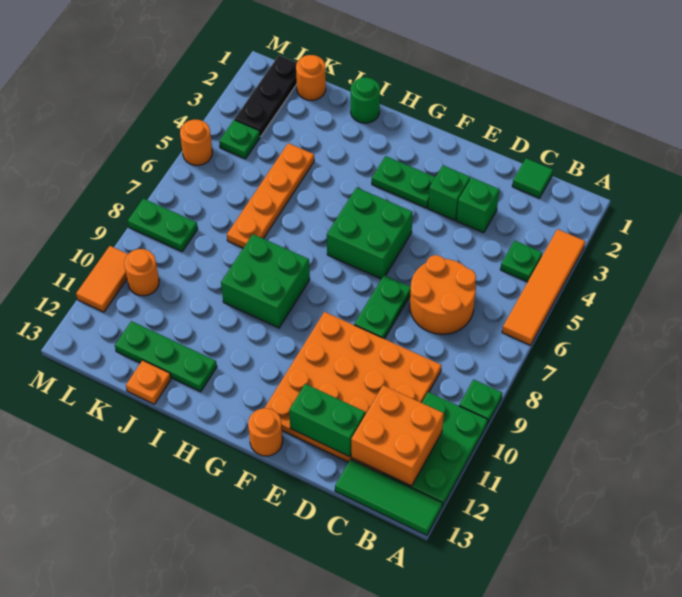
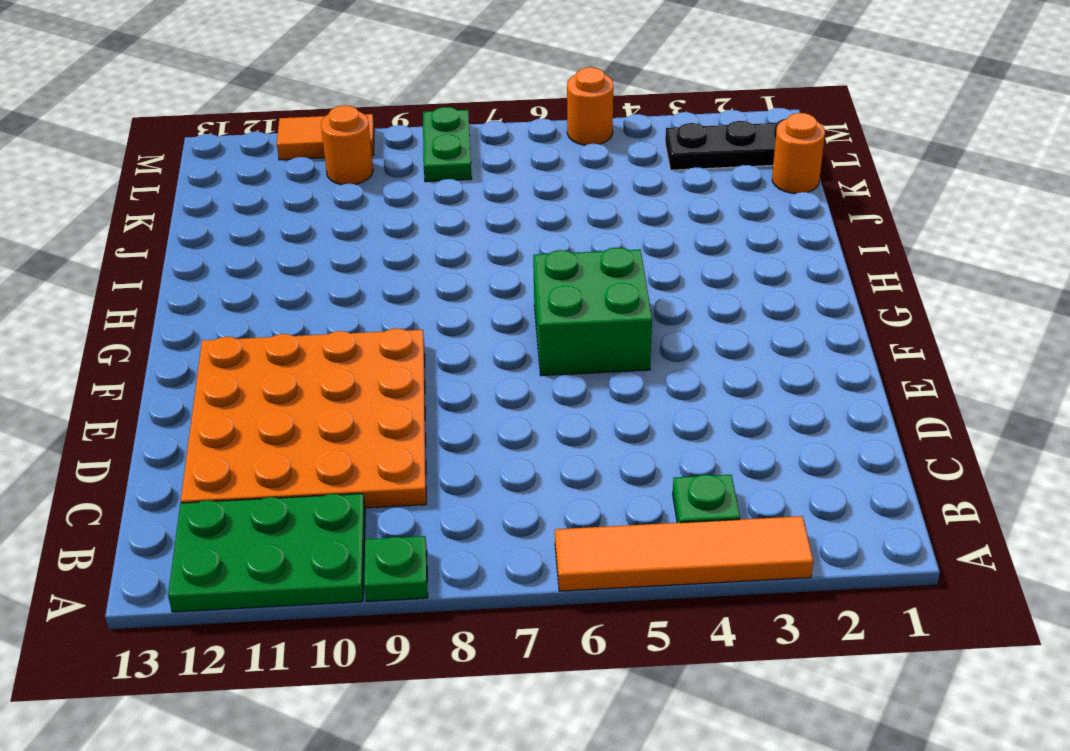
none -> green 1x3 tile [335,459,442,535]
none -> green 1x1 tile [512,158,553,198]
none -> orange 2x2 round brick [410,255,476,334]

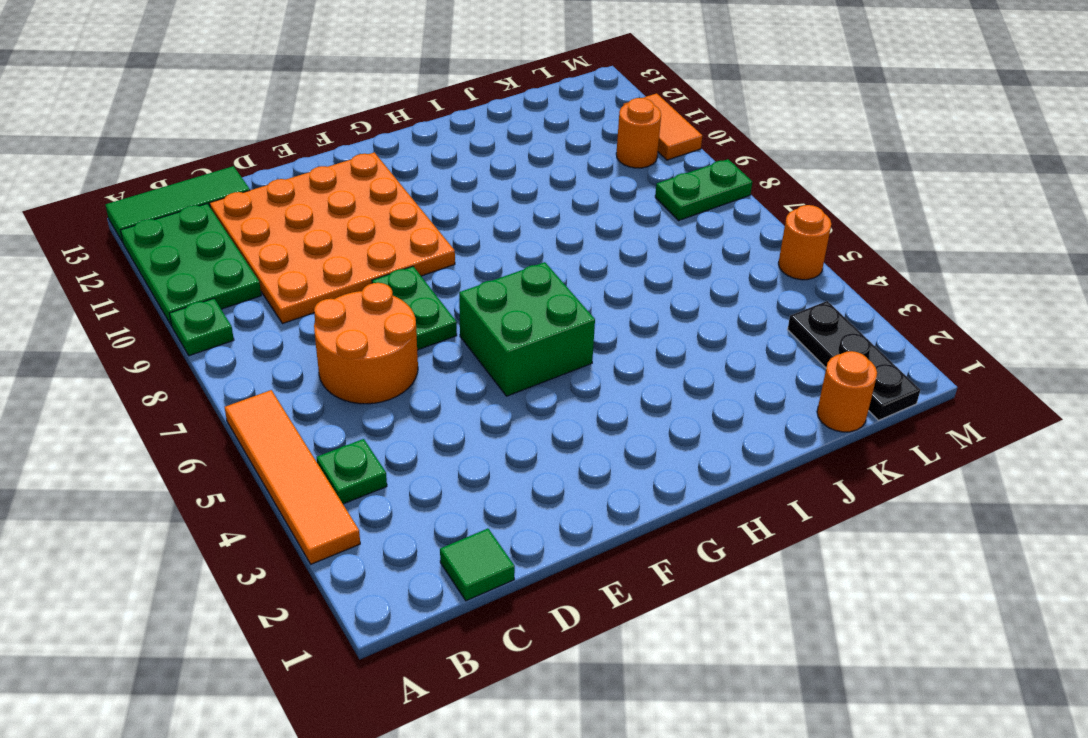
none -> green 1x1 brick [456,178,499,233]
none -> green 1x1 brick [428,165,470,220]
none -> green 1x2 plate [372,156,435,208]

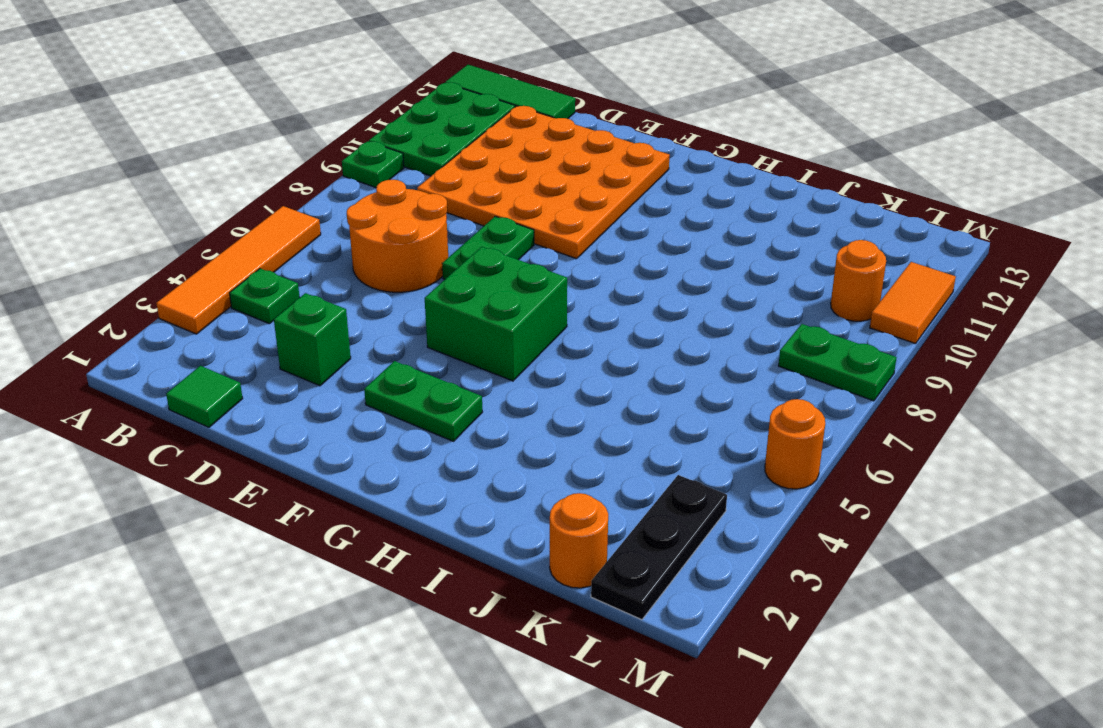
none -> green 1x1 brick [428,165,470,220]
none -> orange 1x1 round brick [248,408,283,456]
none -> green 2x2 brick [221,234,310,328]

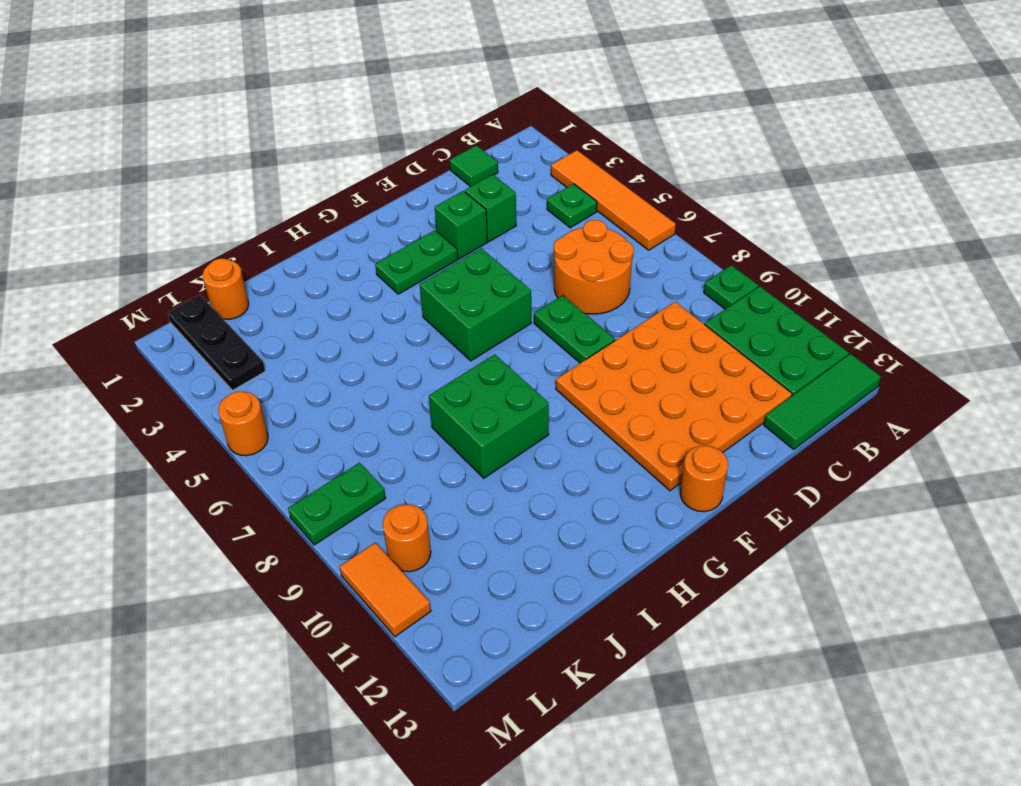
none -> green 1x1 round brick [351,78,380,123]
none -> green 1x3 plate [115,321,217,392]
none -> orange 1x4 plate [227,143,314,248]

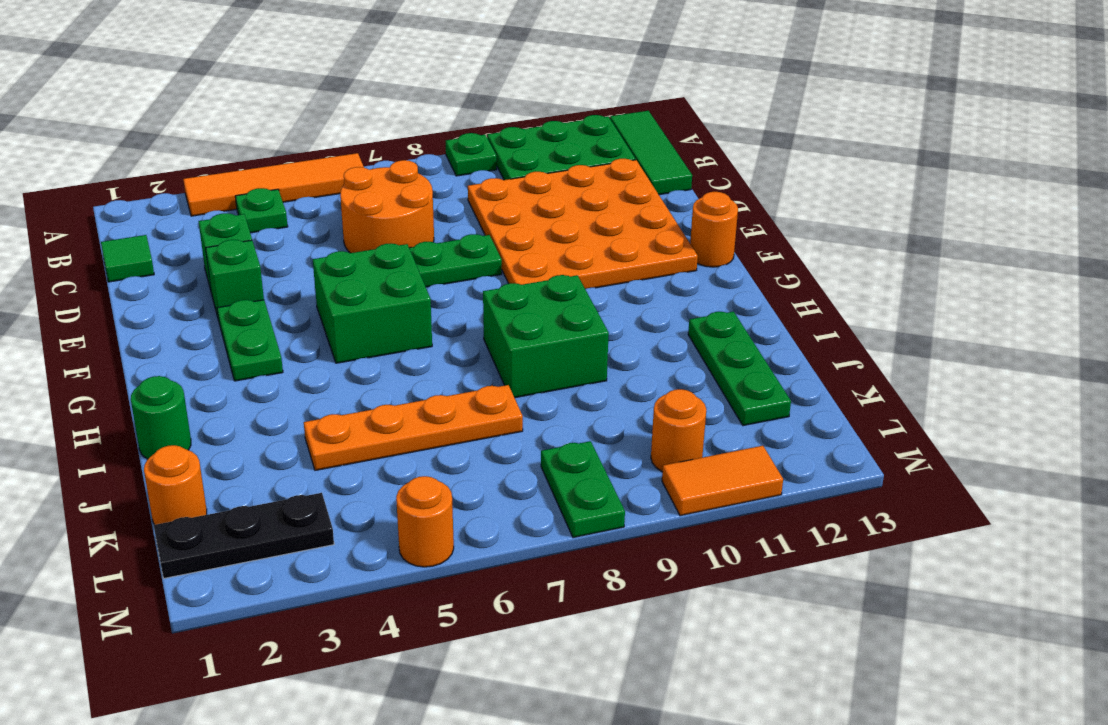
none -> orange 1x1 plate [126,360,171,404]
none -> green 1x1 plate [219,120,260,159]
none -> orange 2x2 brick [351,385,444,486]

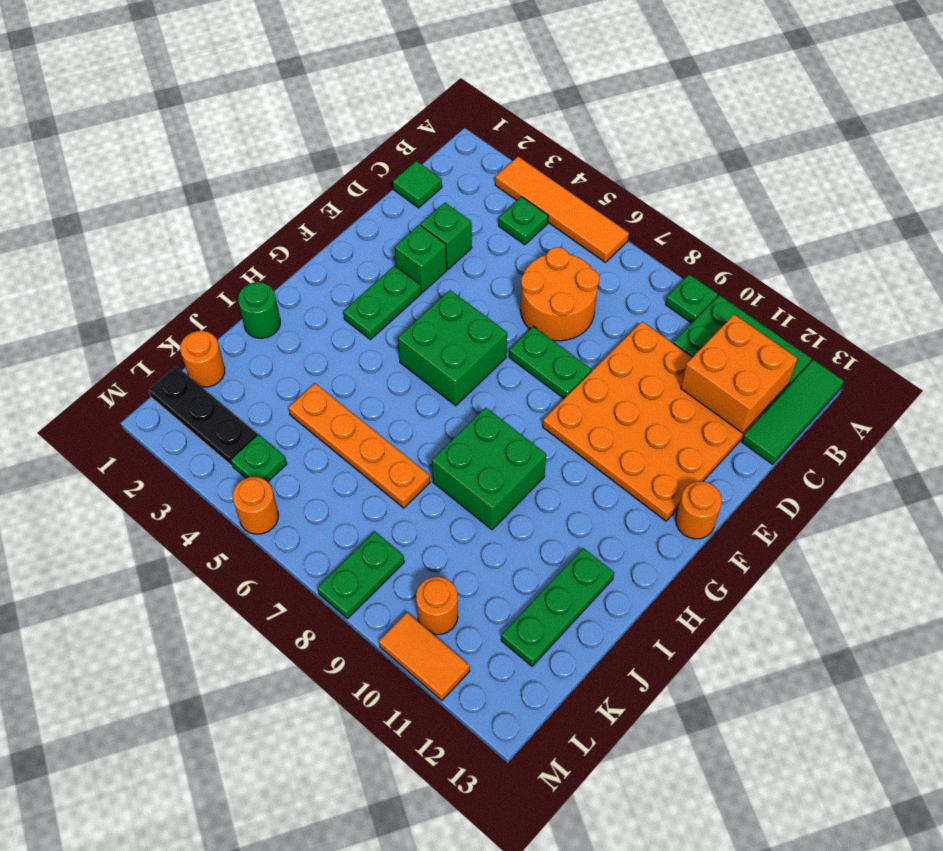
none -> orange 1x1 plate [126,360,171,404]
none -> green 1x2 brick [289,384,365,457]

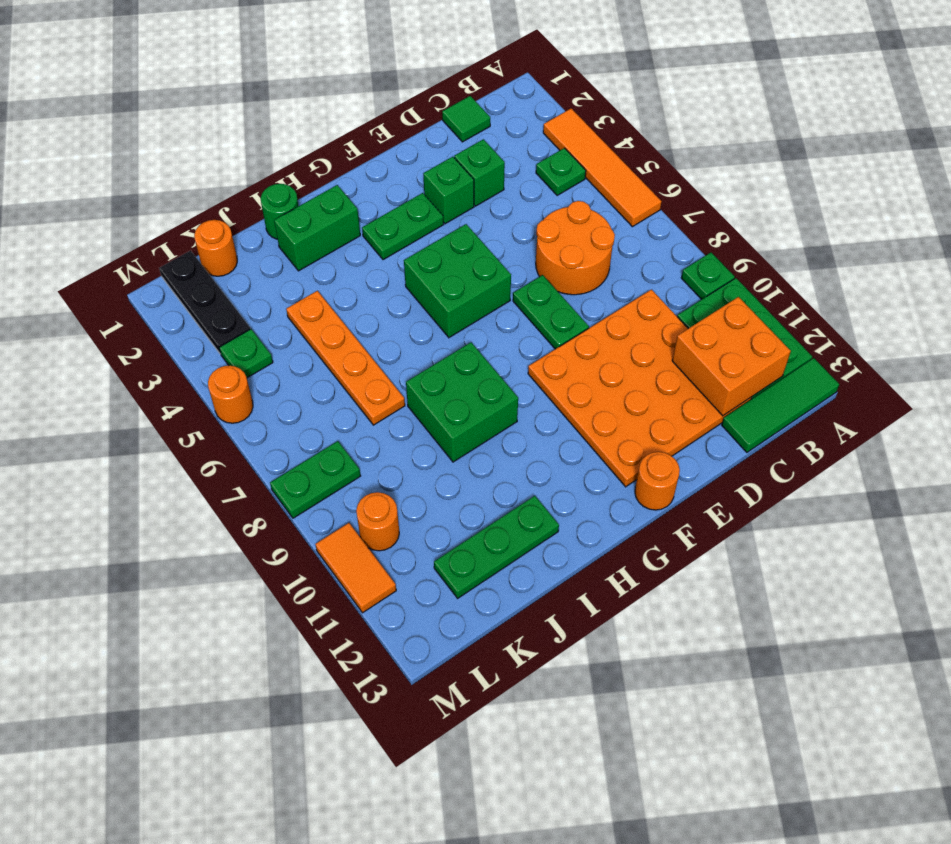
green 1x2 brick [274,185,360,271] -> green 1x2 brick moved to [289,384,365,457]
none -> orange 1x1 plate [126,360,171,404]

